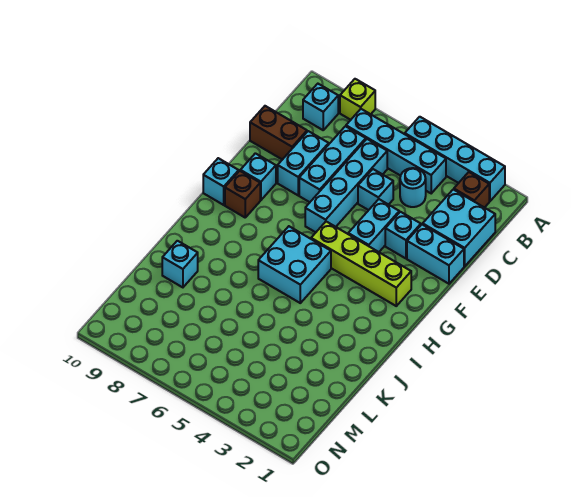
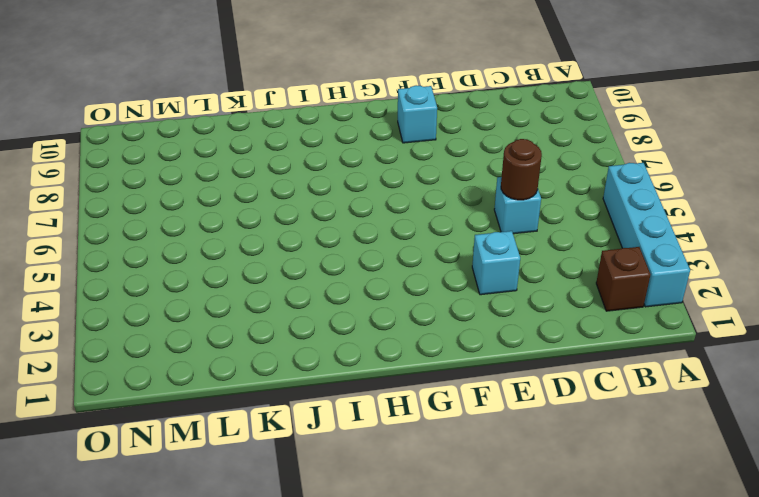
brown 1x1 round brick [501,139,542,200] -> none
none -> lime 1x1 brick [340,79,375,120]
none -> cyan 1x4 brick [346,109,446,193]
none -> cyan 1x1 brick [303,84,338,130]

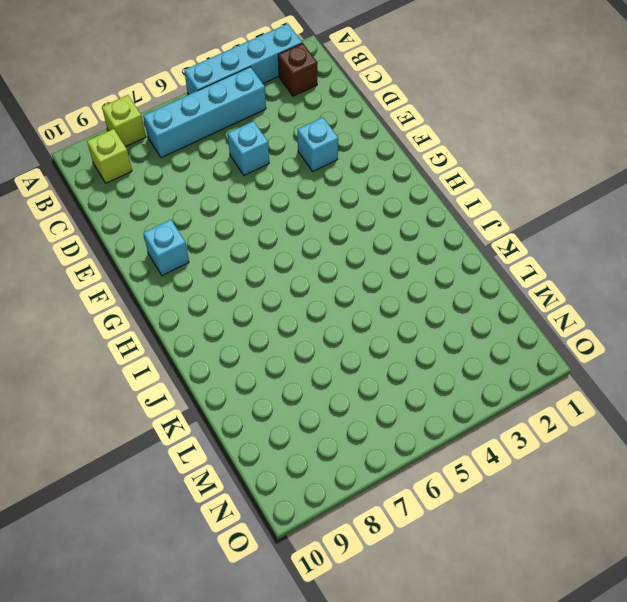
lime 1x1 brick [87,129,132,183] -> cyan 1x1 brick [303,84,338,130]
none -> cyan 2x2 brick [423,189,495,266]
none -> cyan 1x1 round brick [400,168,426,207]
none -> cyan 1x4 brick [305,139,387,232]

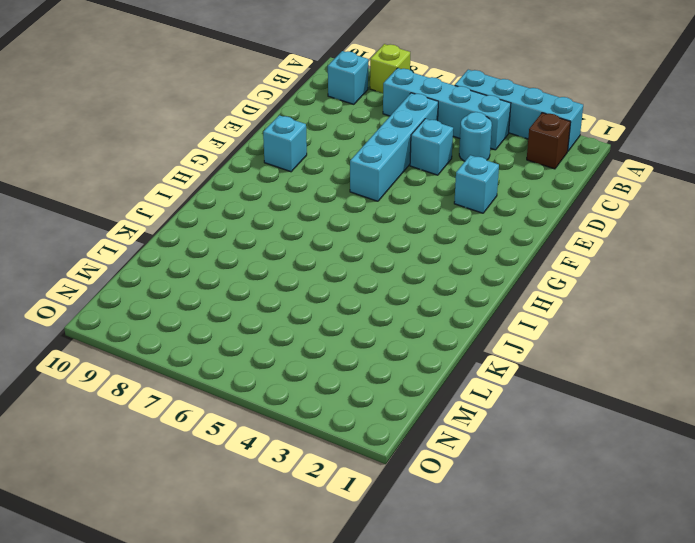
none -> cyan 2x2 brick [423,189,495,266]
none -> cyan 1x3 brick [299,126,366,202]
none -> cyan 1x2 brick [278,131,329,195]

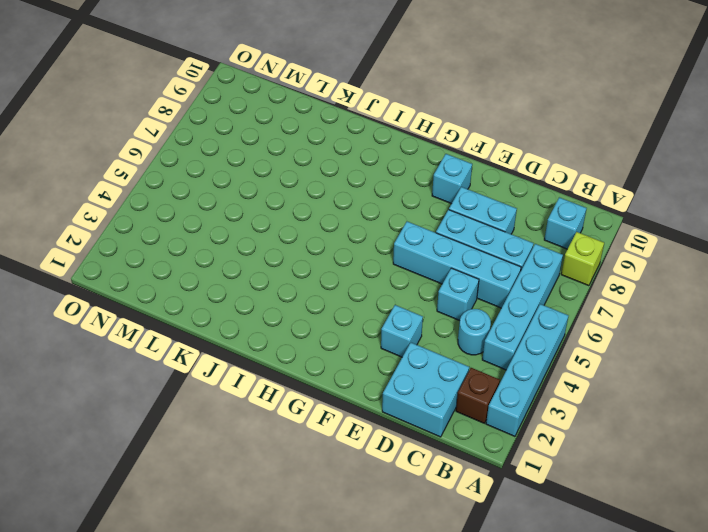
none -> brown 1x2 brick [250,106,307,160]
none -> cyan 1x2 brick [407,224,464,284]
none -> cyan 1x2 brick [348,199,399,252]

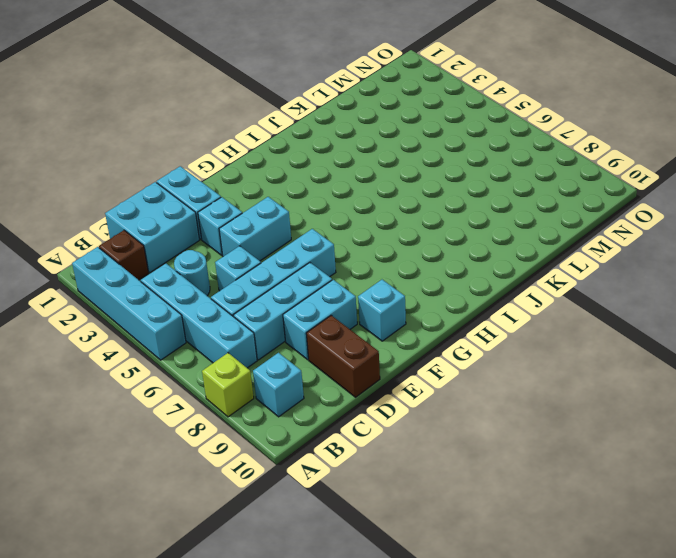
none -> lime 1x4 brick [311,222,411,306]
none -> brown 1x1 brick [225,171,260,217]
none -> cyan 1x1 brick [203,158,239,205]

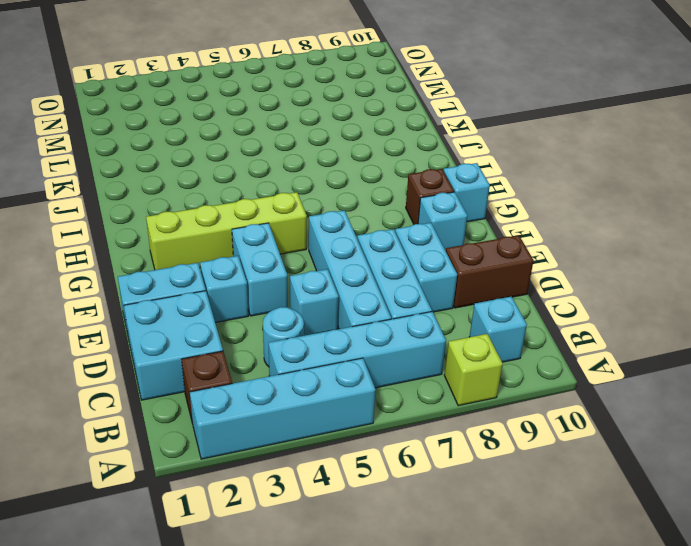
none -> cyan 2x2 brick [258,226,331,303]
none -> cyan 1x1 brick [162,241,198,287]

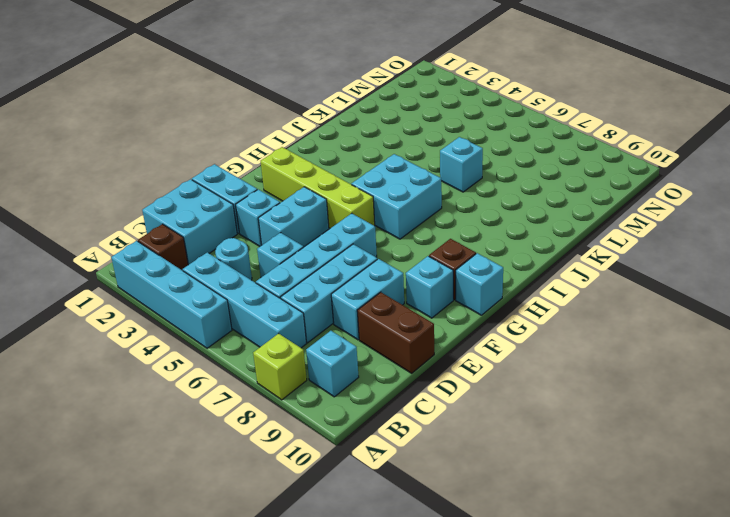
cyan 1x1 brick [440,137,483,192] -> cyan 1x1 brick moved to [162,241,198,287]

